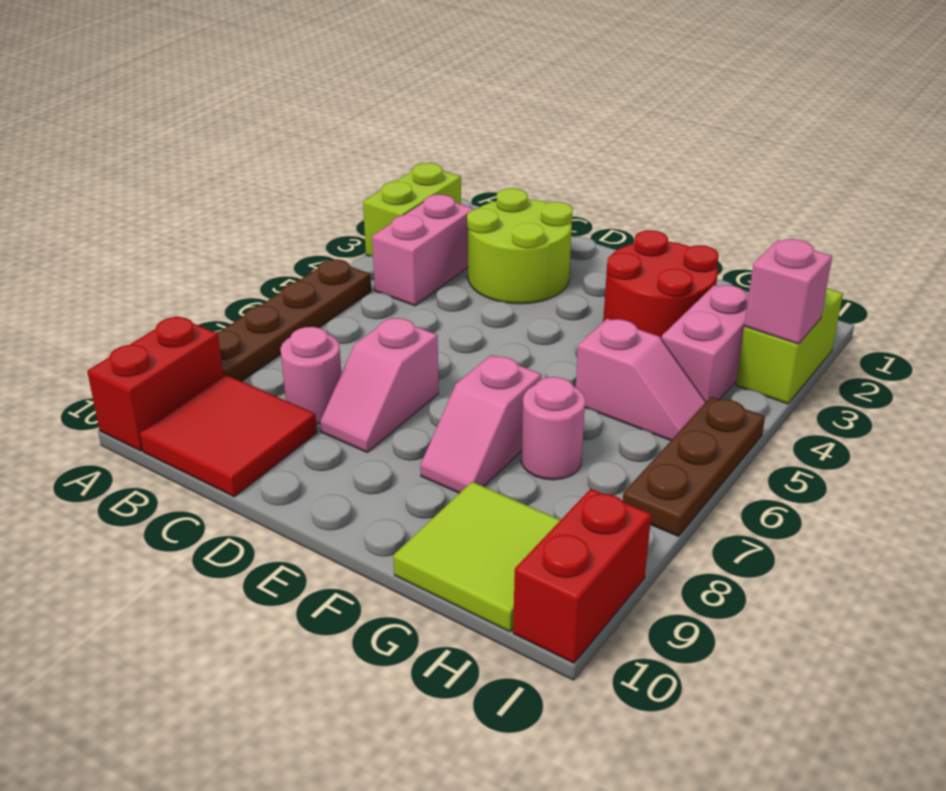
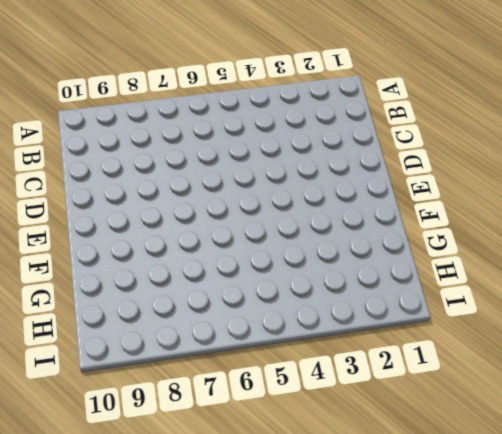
none -> lime 1x2 brick [363,163,461,256]
none -> brown 1x4 plate [216,259,371,382]
none -> red 1x2 brick [87,316,224,451]

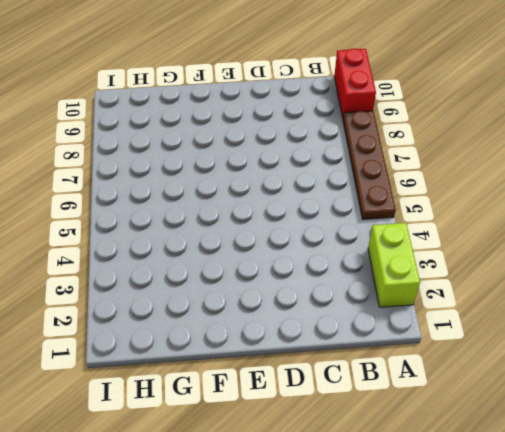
none -> pink 1x2 brick [372,195,474,306]
none -> red 2x2 tile [140,375,317,497]
none -> lime 2x2 round brick [467,188,573,304]

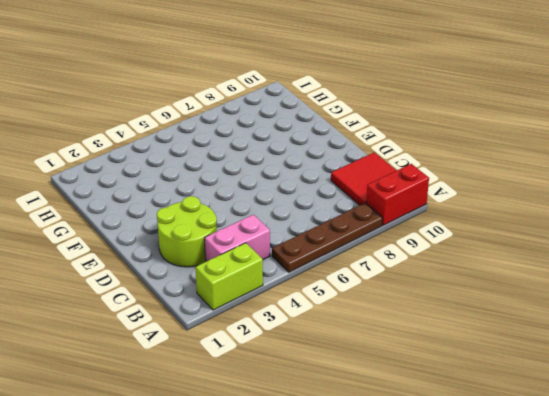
none -> pink 1x1 round brick [280,327,341,424]
none -> pink 1x2 slope [320,317,439,452]
none -> red 2x2 round brick [603,230,719,339]

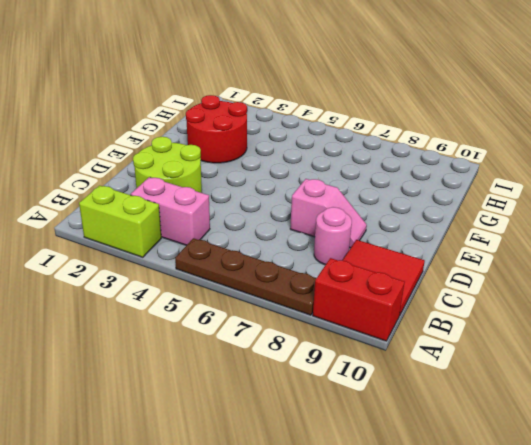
none -> pink 1x2 slope [420,355,541,493]
none -> pink 1x2 slope [576,319,706,441]
none -> pink 1x1 round brick [521,377,585,480]

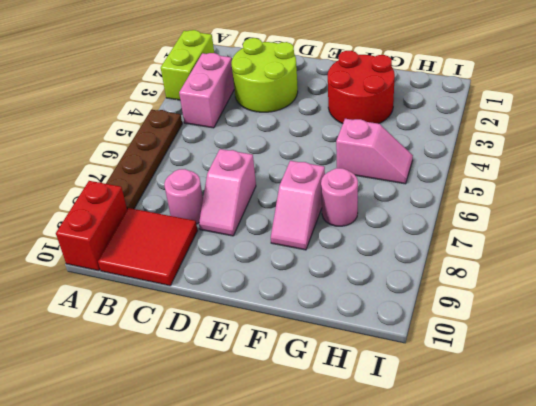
none -> lime 2x2 tile [393,482,560,632]
none -> pink 1x2 brick [662,285,749,402]
none -> lime 1x2 brick [736,288,843,404]

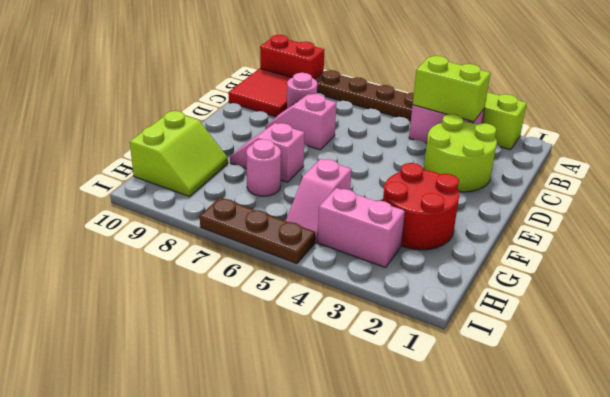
lime 1x2 brick [413,56,490,122] -> lime 1x2 brick moved to [736,288,843,404]
lime 2x2 slope [130,111,228,197] -> lime 2x2 tile [393,482,560,632]
none -> red 1x2 brick [513,489,651,663]
none -> pink 1x1 brick [744,239,832,344]

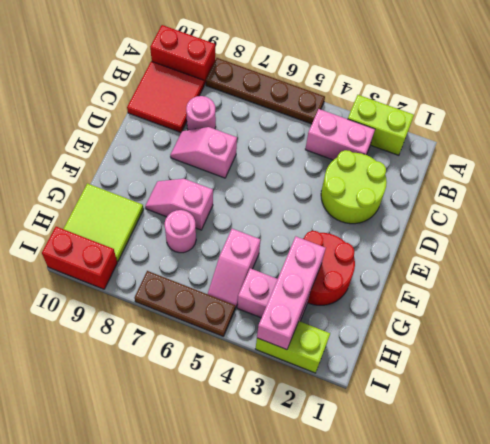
pink 1x3 brick [257,237,326,350] -> pink 1x1 brick [744,239,832,344]

